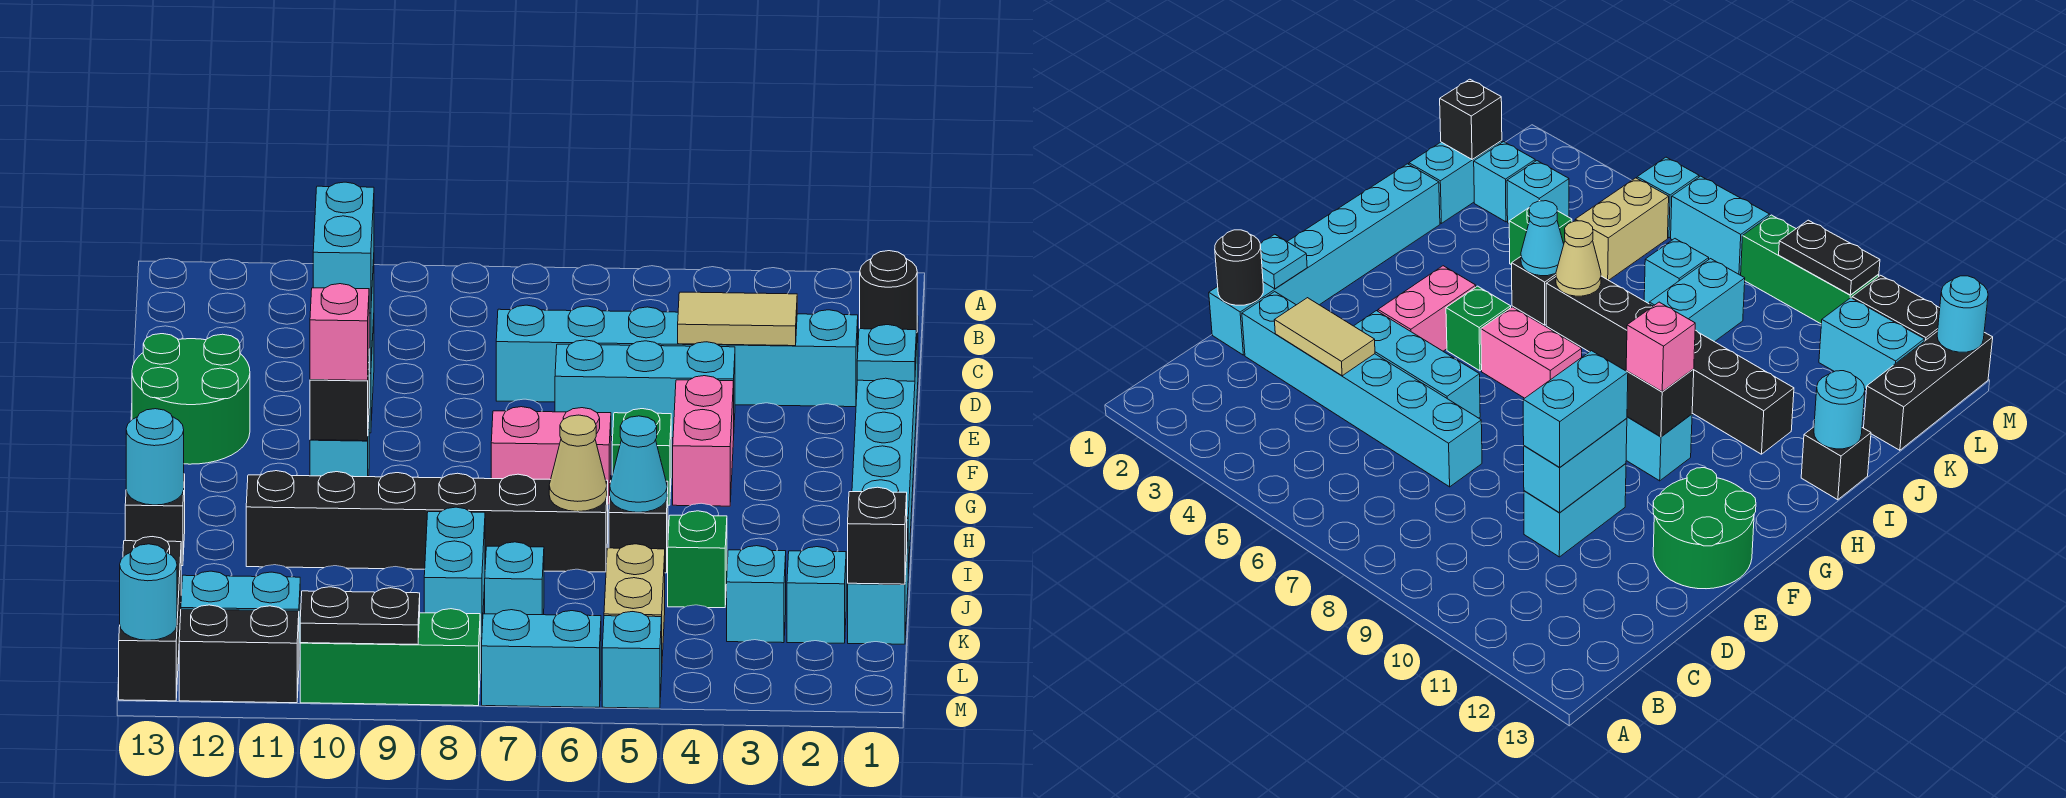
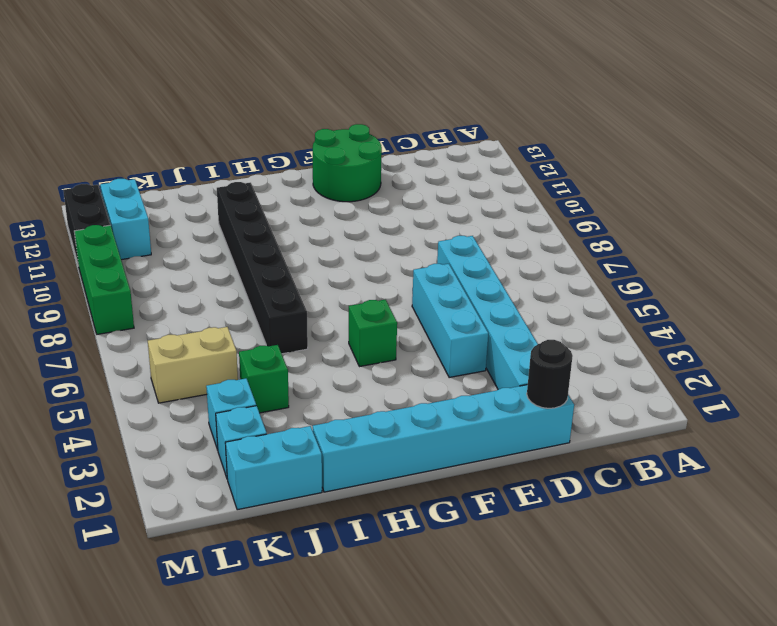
none -> cyan 1x2 brick [1524,464,1626,557]
none -> pink 1x2 brick [673,376,734,506]
none -> pink 1x2 brick [491,407,611,504]
none -> cyan 1x1 brick [310,422,369,477]

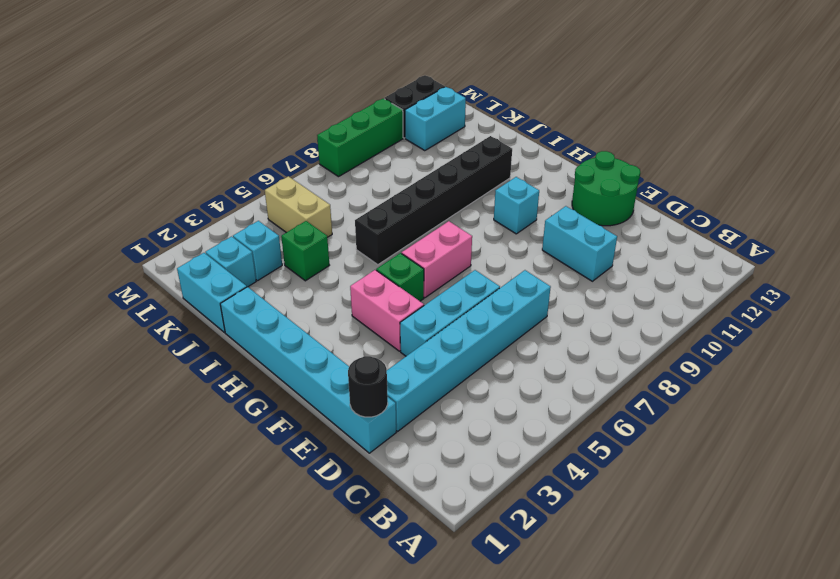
none -> black 1x1 brick [609,481,668,573]
none -> black 1x1 brick [125,474,185,566]
none -> cyan 1x2 brick [424,507,485,638]
none -> cyan 1x1 brick [485,542,544,615]

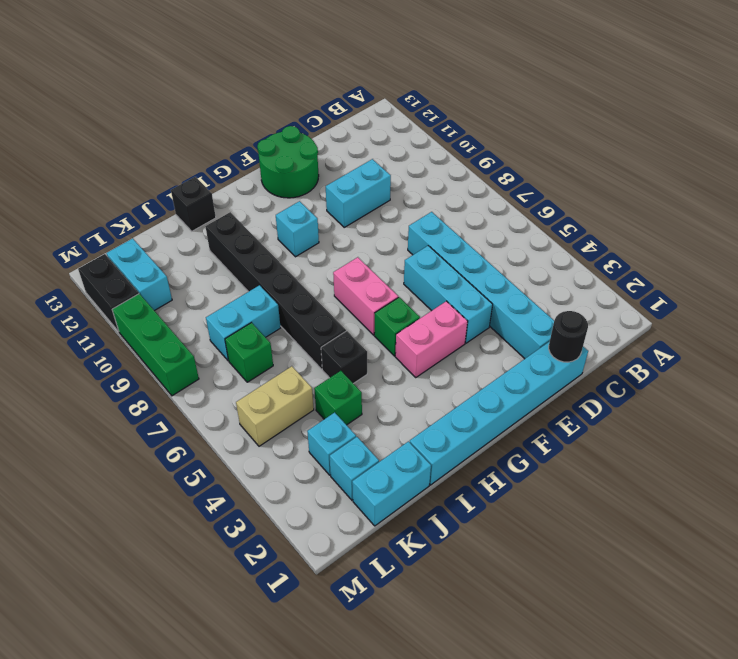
green 1x1 brick [225,323,273,382] -> cyan 1x1 brick [485,542,544,615]
none -> black 1x3 brick [119,537,181,701]
none -> cyan 1x1 brick [602,612,662,708]
none -> cyan 1x2 brick [482,610,601,707]
none -> tan 1x2 tile [678,292,797,346]

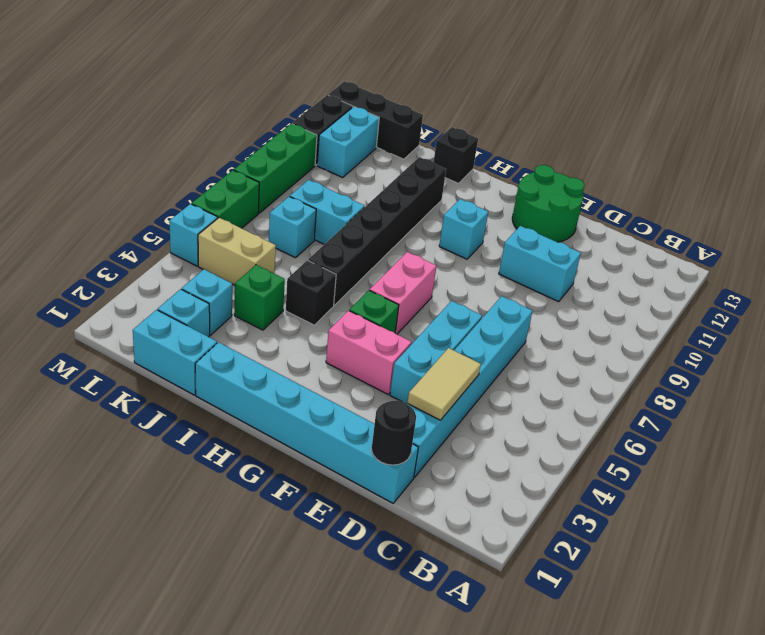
green 1x2 brick [192,170,259,228] -> cyan 1x2 brick [482,610,601,707]
none -> cyan 1x2 brick [1524,418,1627,513]
none -> cyan 1x1 plate [857,325,917,381]
none -> black 1x1 brick [310,362,369,441]
none -> cyan 1x1 cone [610,416,667,512]

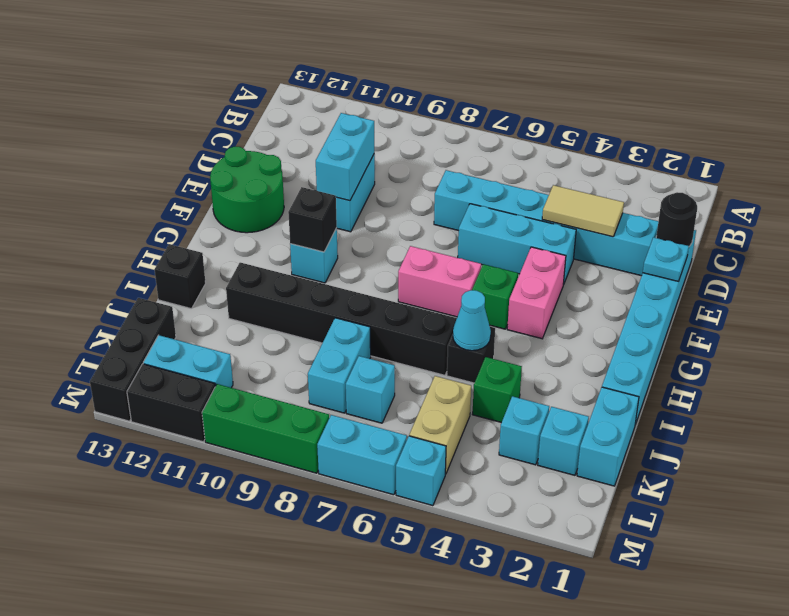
none -> tan 1x1 cone [549,415,607,512]
none -> cyan 1x1 round brick [126,409,184,505]
none -> black 1x1 brick [848,487,907,584]
none -> black 1x2 plate [300,587,420,645]

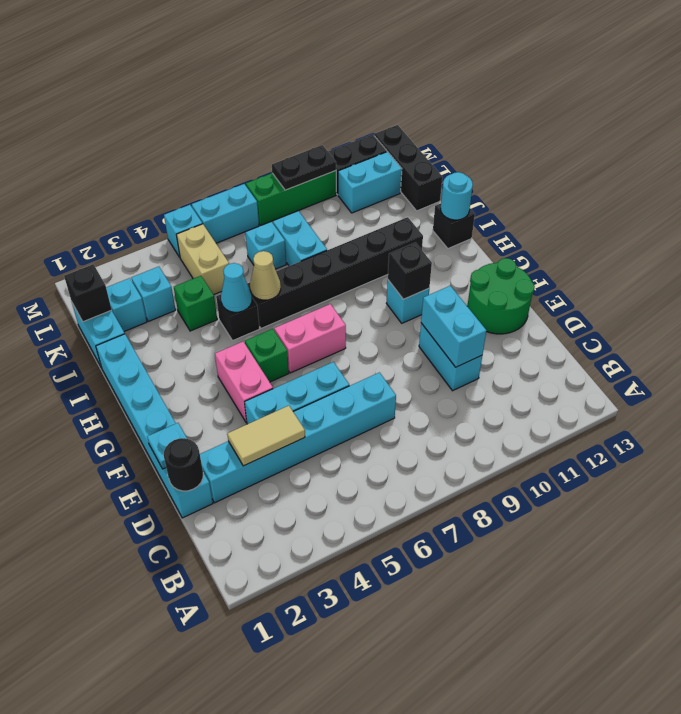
none -> cyan 1x1 round brick [120,544,177,640]
none -> cyan 1x2 brick [313,182,374,313]
none -> pink 1x1 brick [310,284,369,380]

